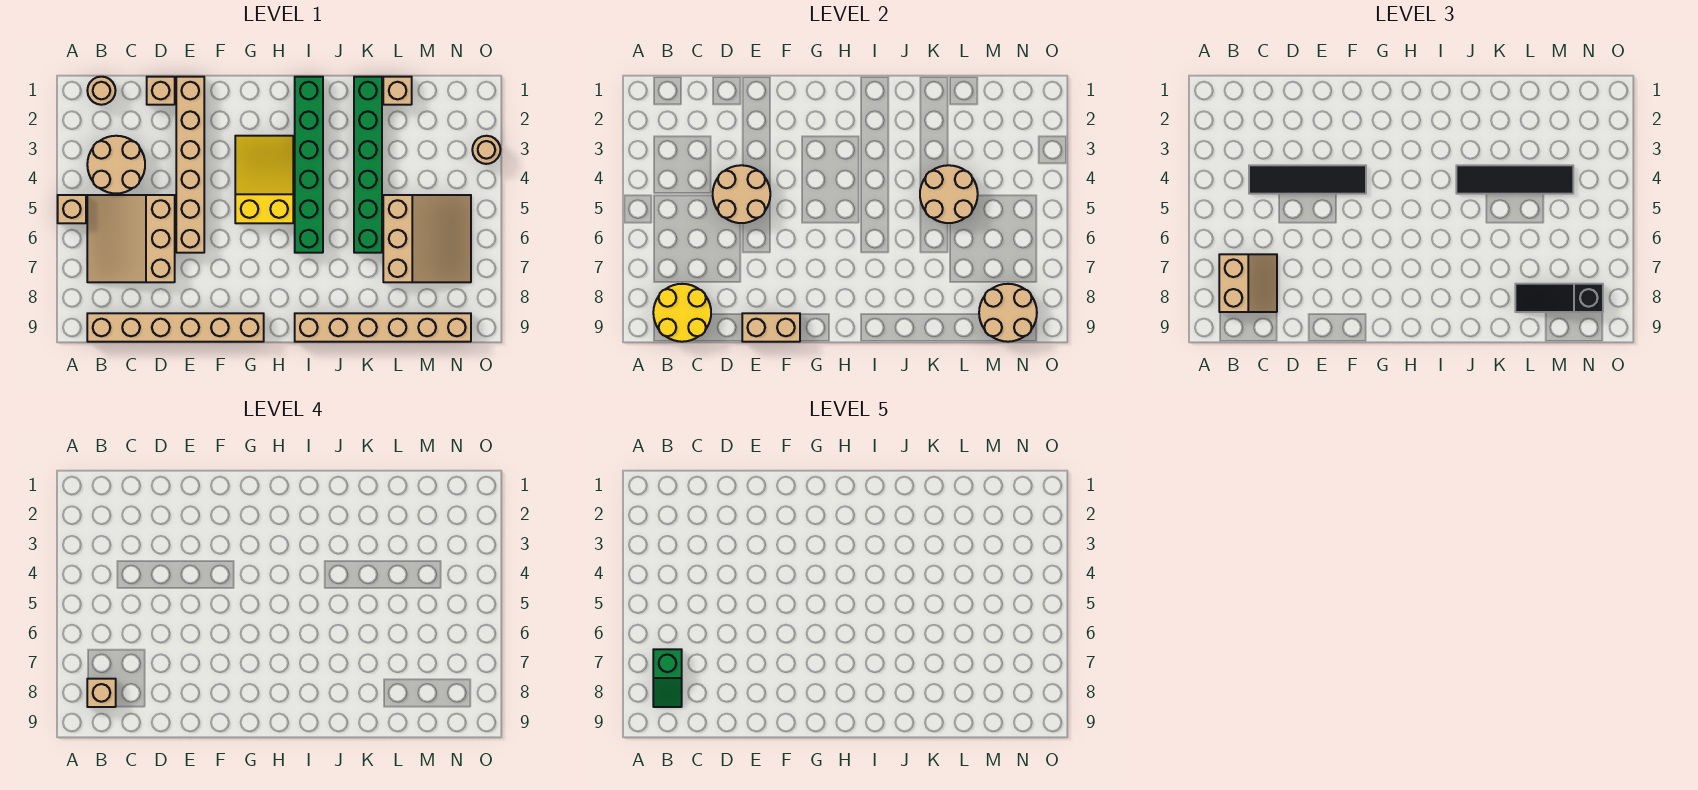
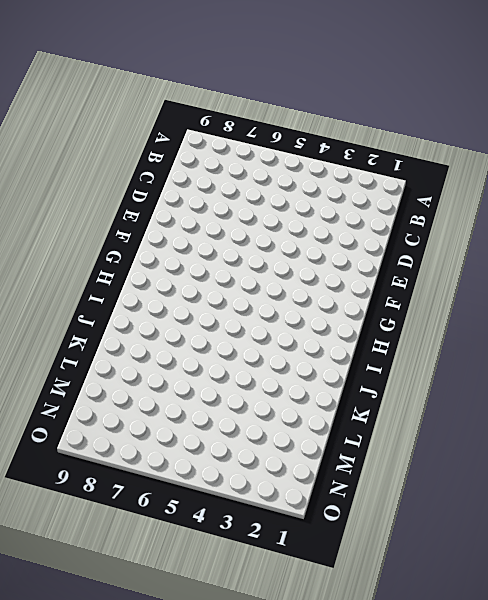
none -> tan 1x1 brick [58,195,86,223]
none -> tan 1x1 round brick [87,77,116,105]
none -> tan 2x2 round brick [87,136,145,194]

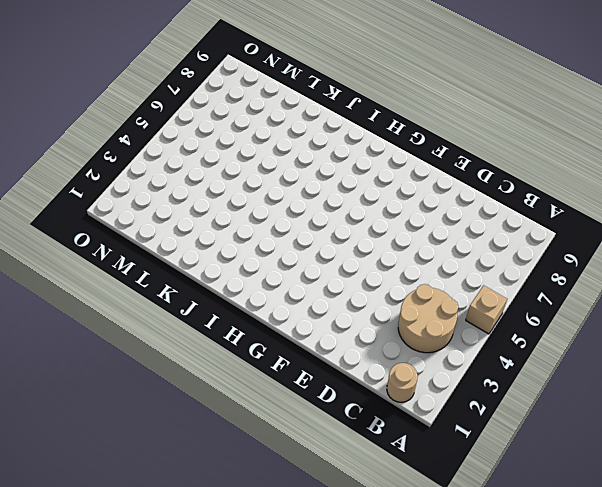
none -> tan 3x3 slope [87,195,175,282]
none -> tan 1x6 brick [87,313,264,342]
none -> tan 1x1 brick [147,77,175,105]

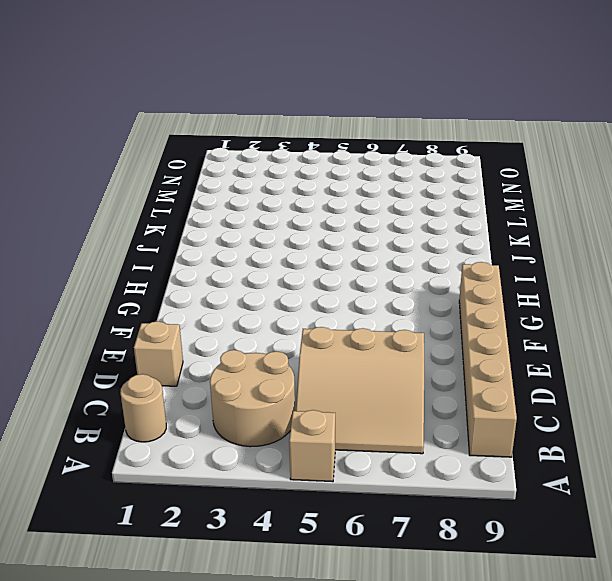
none -> tan 1x6 brick [176,77,204,253]
none -> yellow 2x3 slope [235,136,293,223]
none -> green 1x6 brick [295,77,323,253]

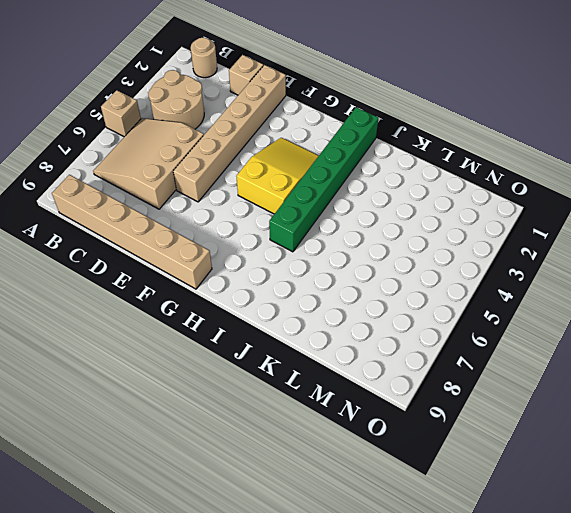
none -> tan 1x6 brick [295,313,471,342]
none -> green 1x6 brick [354,77,382,253]
none -> tan 1x1 brick [383,77,412,105]

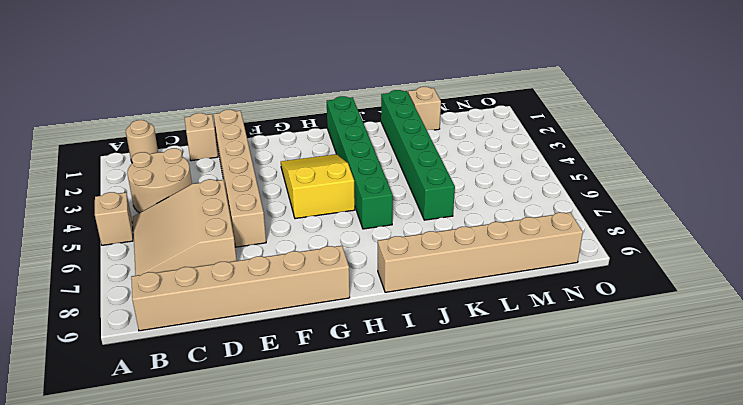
none -> tan 3x3 slope [383,195,471,282]
none -> tan 1x1 round brick [472,136,500,164]
none -> yellow 2x2 round brick [653,284,711,342]

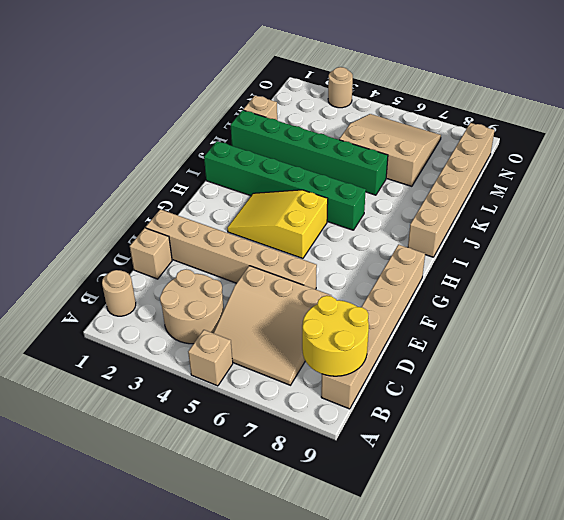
none -> tan 2x2 round brick [713,165,770,223]
none -> tan 1x2 brick [742,313,800,342]
none -> tan 2x2 round brick [920,165,978,223]

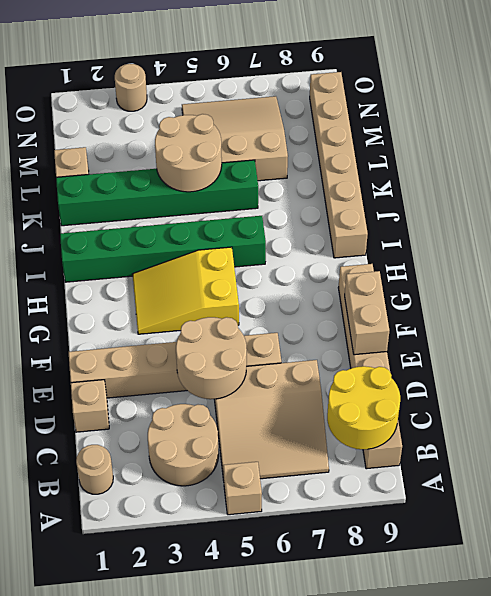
none -> tan 2x2 round brick [979,284,1037,342]
none -> tan 2x2 slope [1219,254,1277,312]
none -> black 1x4 tile [1249,165,1366,194]

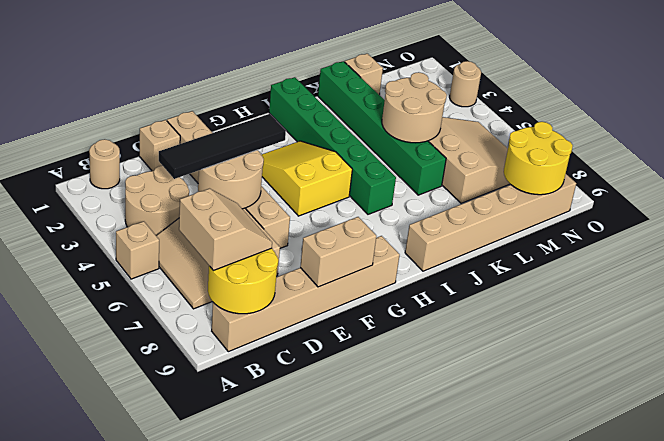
yellow 2x2 round brick [504,122,573,195] -> tan 2x2 round brick [979,284,1037,342]
none -> black 1x4 tile [1456,165,1573,194]
none -> black 1x3 slope [1515,284,1603,312]
none -> tan 1x1 brick [87,679,116,707]

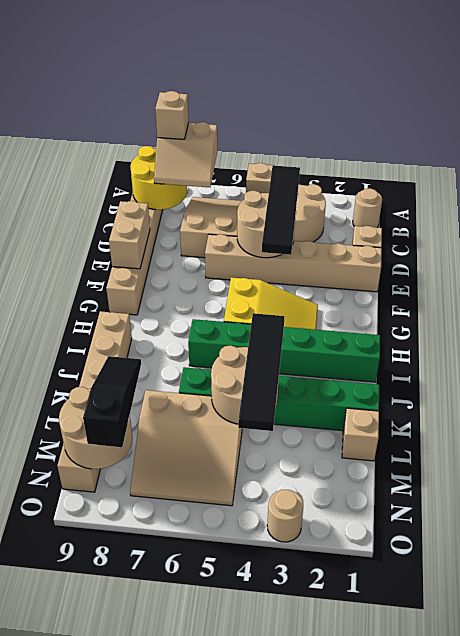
none -> green 1x2 slope [653,649,682,707]

